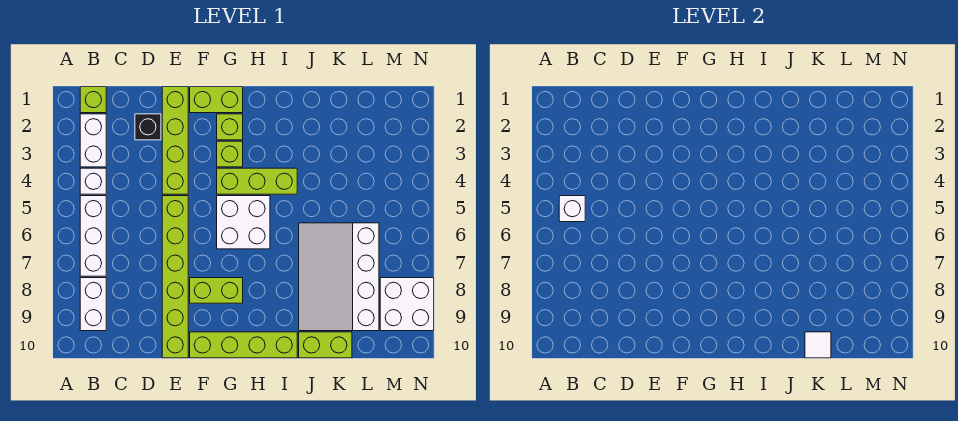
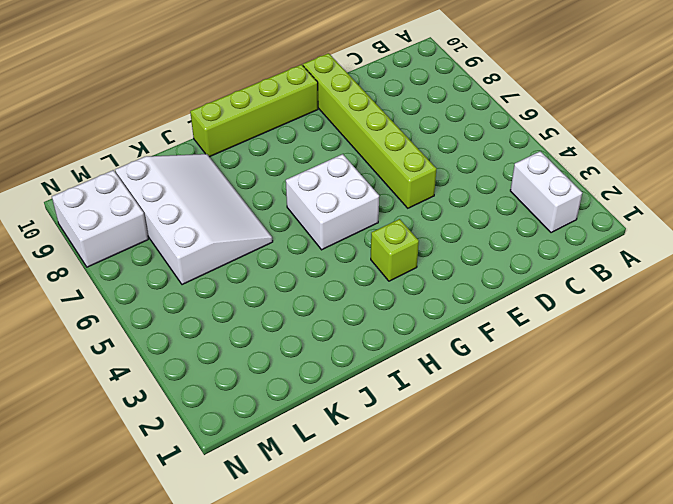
none -> lime 1x1 brick [80,87,106,113]
none -> white 1x1 brick [80,168,106,194]
none -> white 1x3 brick [80,196,106,276]

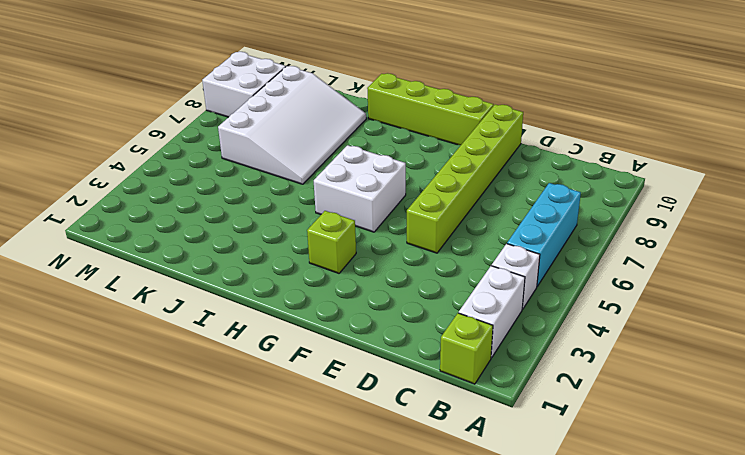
cyan 1x3 brick [507,183,581,286] -> white 1x3 brick [80,196,106,276]
none -> white 1x2 brick [80,278,106,331]
none -> black 1x1 brick [135,114,161,140]
none -> lime 1x4 brick [162,87,188,194]

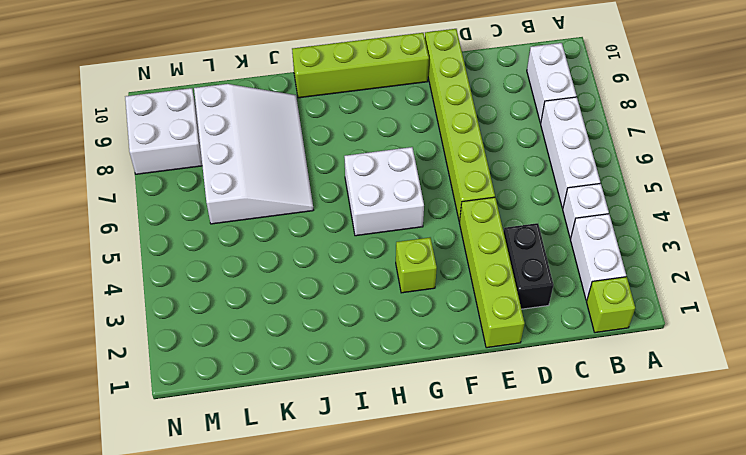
black 1x2 brick [504,223,553,309] -> black 1x1 brick [135,114,161,140]
none -> lime 1x2 brick [190,87,243,113]
none -> lime 1x2 brick [190,278,243,303]
none -> lime 1x1 brick [217,114,243,140]

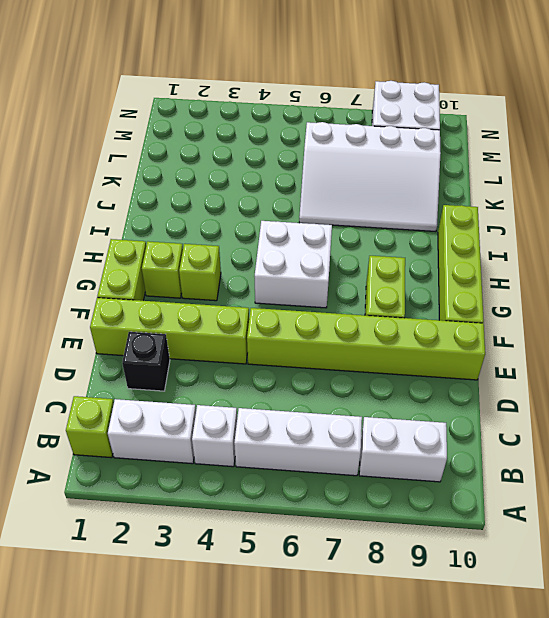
none -> lime 1x3 brick [217,168,297,194]
none -> lime 1x2 brick [299,332,352,358]
none -> white 1x1 brick [559,196,585,222]

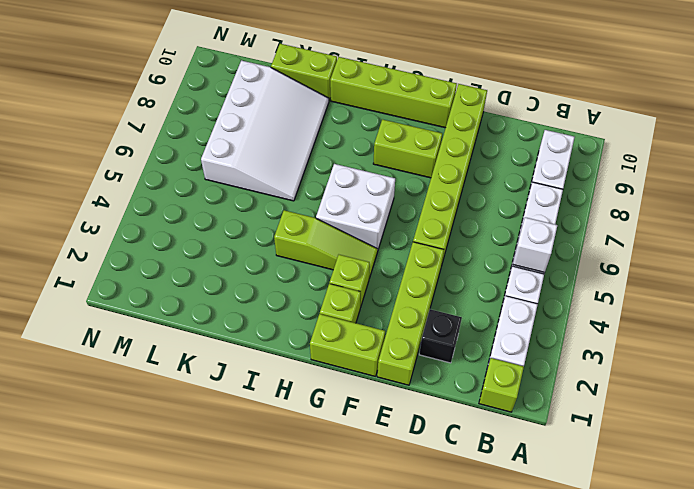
lime 1x3 slope [274,210,378,278] -> lime 1x3 brick [217,168,297,194]
none -> white 2x2 brick [380,278,434,331]
none -> white 1x1 tile [805,332,831,358]

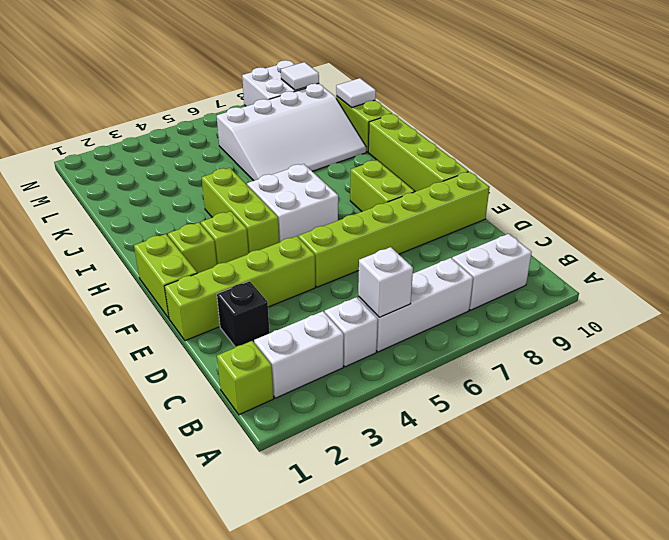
white 1x1 tile [281,62,319,90] -> none

